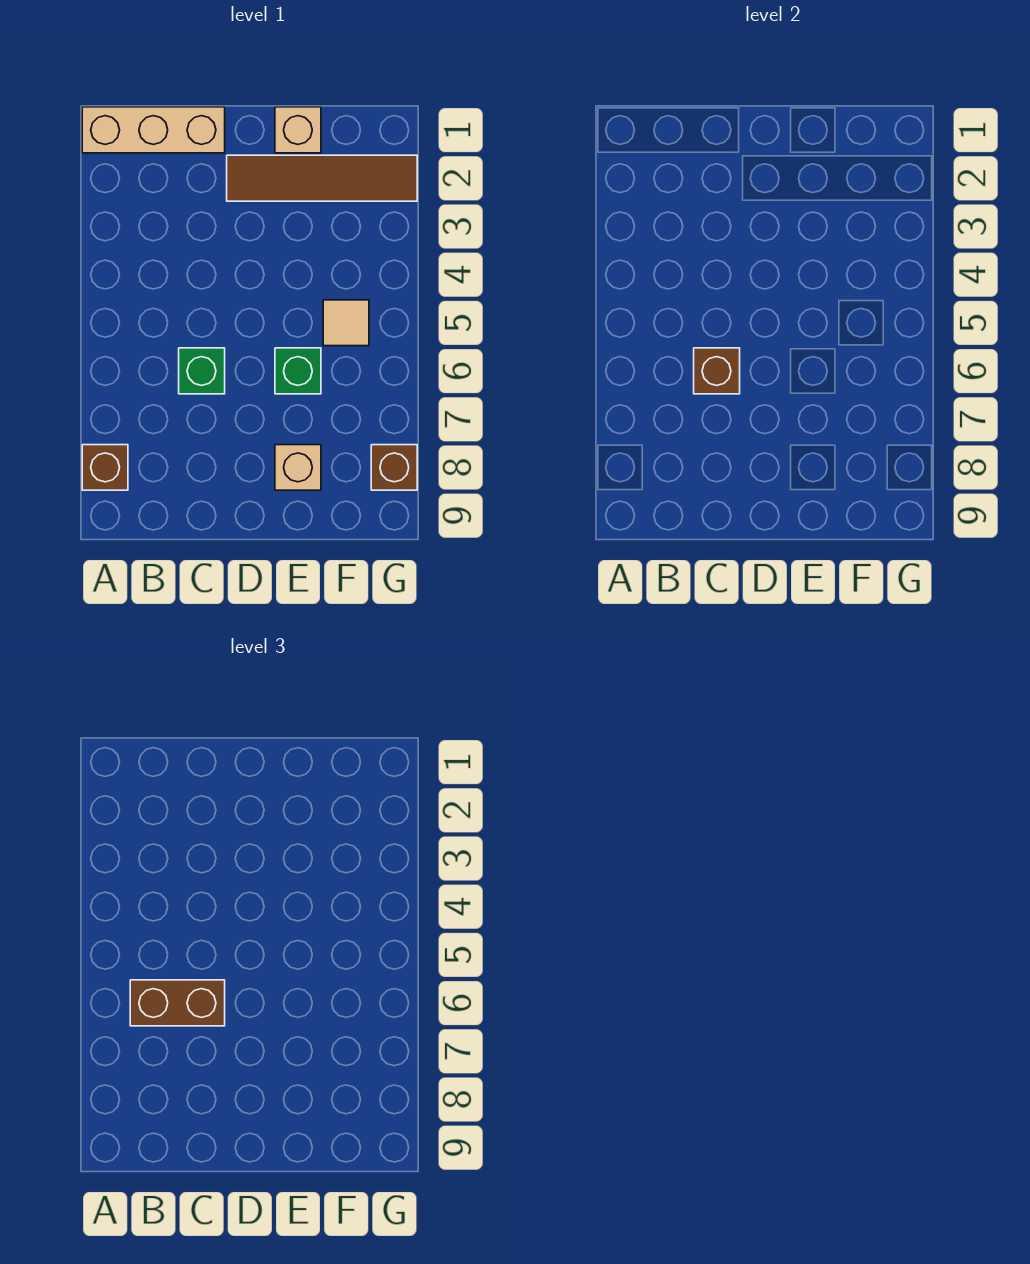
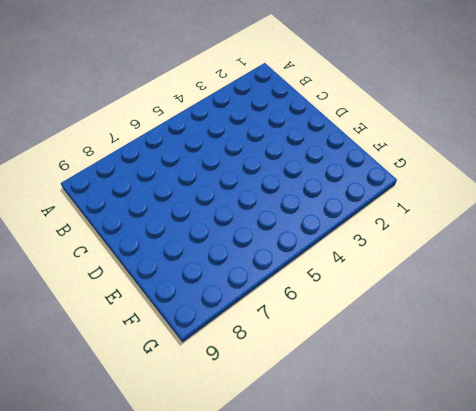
none -> tan 1x3 brick [82,107,225,153]
none -> brown 1x1 brick [82,445,128,490]

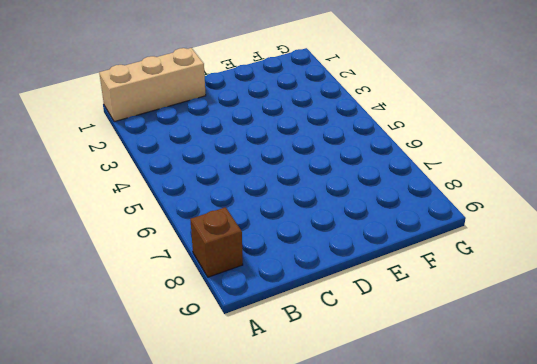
none -> green 1x1 brick [179,348,225,394]
none -> brown 1x4 tile [227,155,417,201]

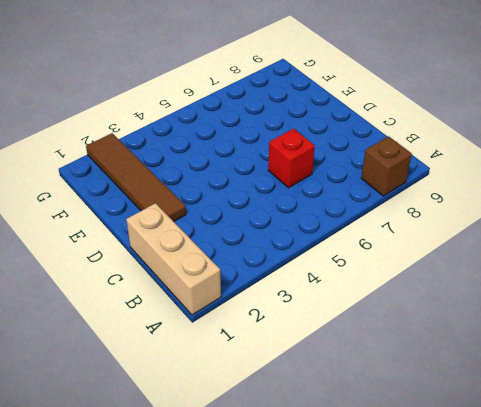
red 1x1 brick [268,129,315,188] -> green 1x1 brick [179,348,225,394]
none -> tan 1x1 brick [275,107,321,153]
none -> green 1x1 brick [275,348,321,394]

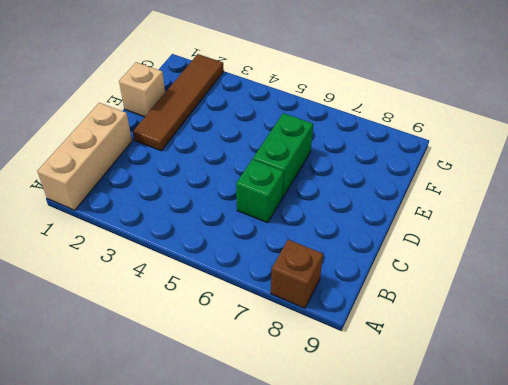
green 1x2 brick [253,113,313,197] -> green 1x1 brick [275,348,321,394]
none -> tan 1x1 brick [275,445,321,490]
none -> tan 1x1 tile [323,300,369,346]

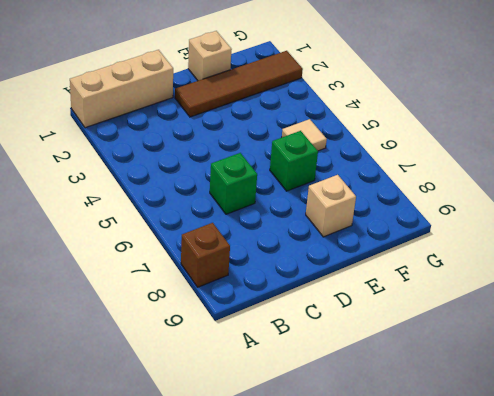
none -> brown 1x1 brick [371,445,417,490]
none -> brown 1x1 brick [694,348,740,394]

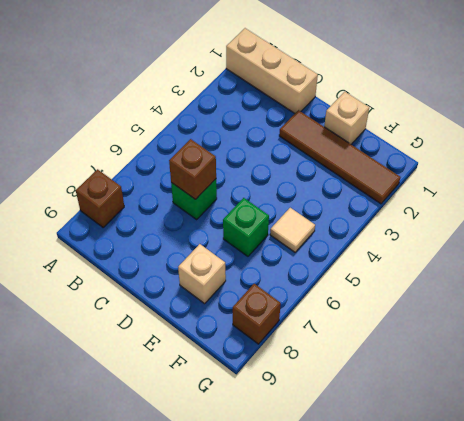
none -> brown 1x2 brick [130,980,225,1026]

